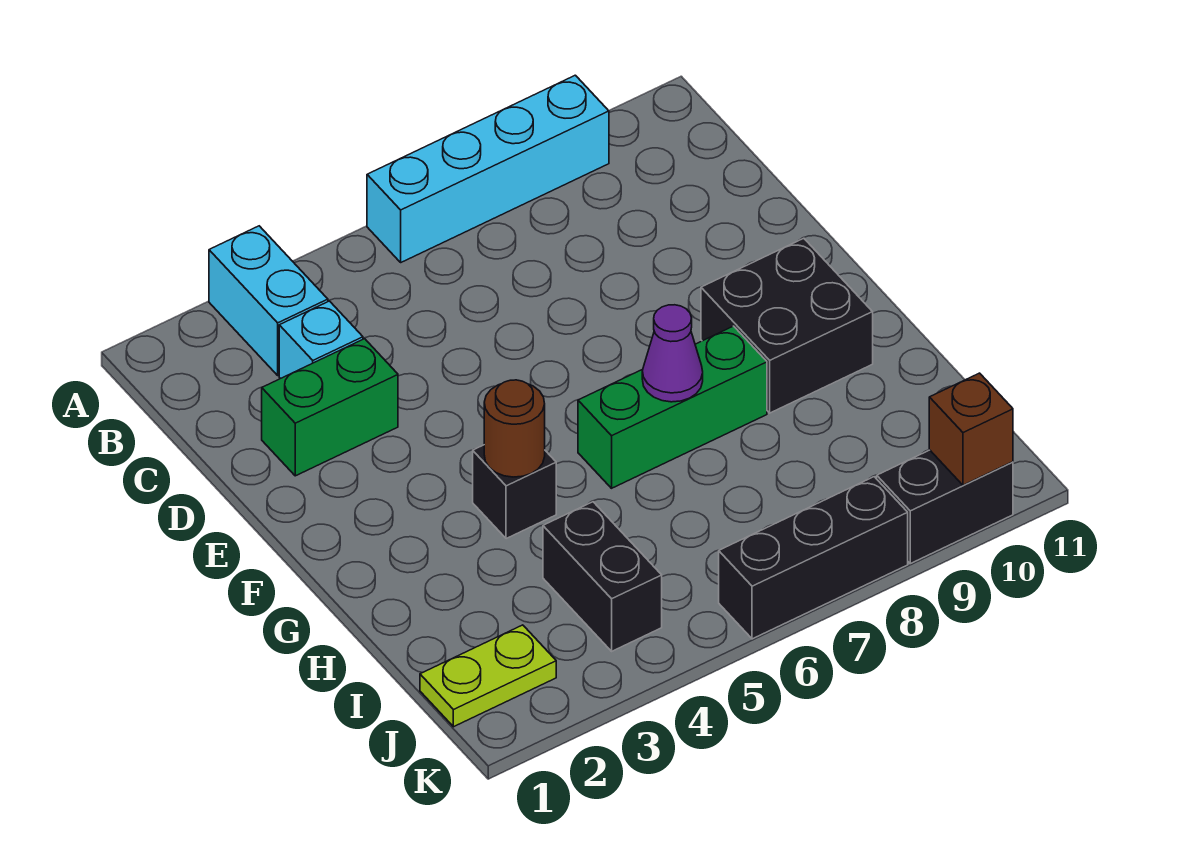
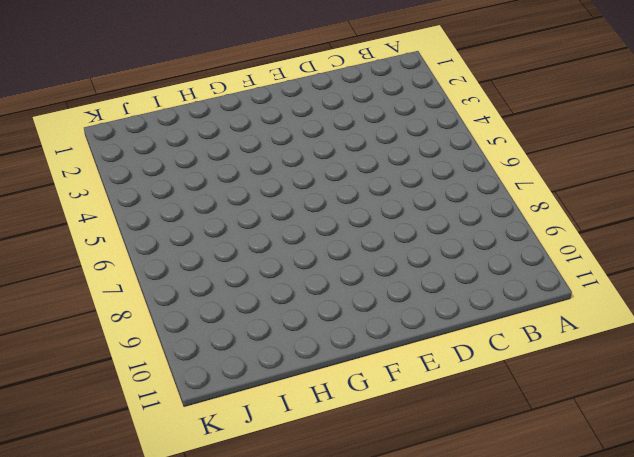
none -> cyan 1x2 brick [209,226,328,375]
none -> cyan 1x4 brick [367,75,609,262]
none -> cyan 1x1 brick [279,301,363,379]

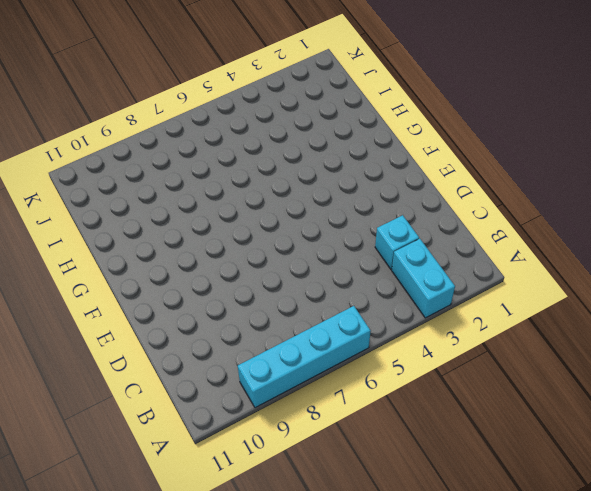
none -> green 1x2 brick [262,339,398,476]
none -> black 2x2 brick [701,238,873,413]
none -> black 1x1 brick [473,445,556,539]

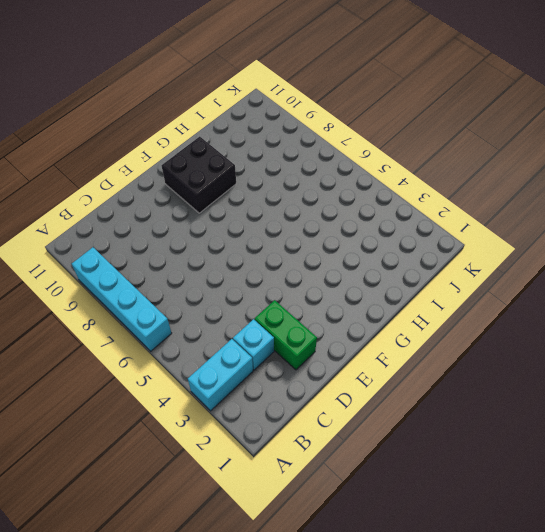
none -> black 1x1 brick [473,445,556,539]
none -> green 1x3 brick [578,326,767,488]
none -> black 1x2 brick [543,502,662,651]

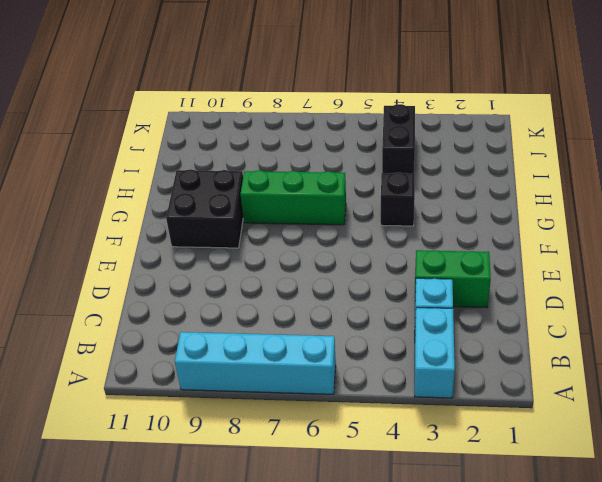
none -> lime 1x2 plate [420,625,556,727]
none -> black 1x3 brick [719,477,908,639]
none -> black 1x2 brick [877,450,1013,564]

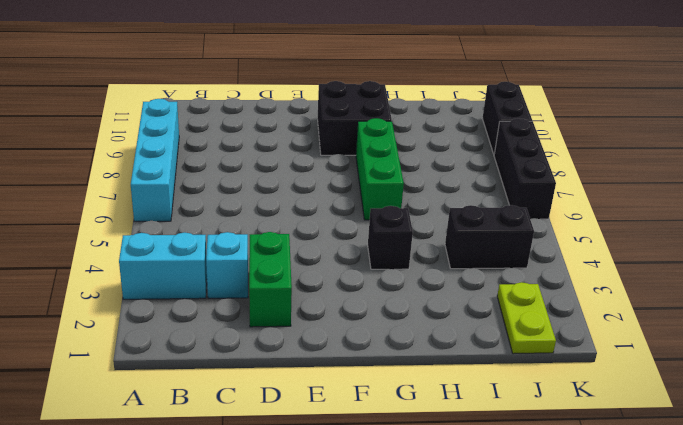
none -> brown 1x1 round brick [484,380,545,477]
none -> purple 1x1 cone [642,305,703,402]
none -> brown 1x1 brick [929,373,1013,485]

